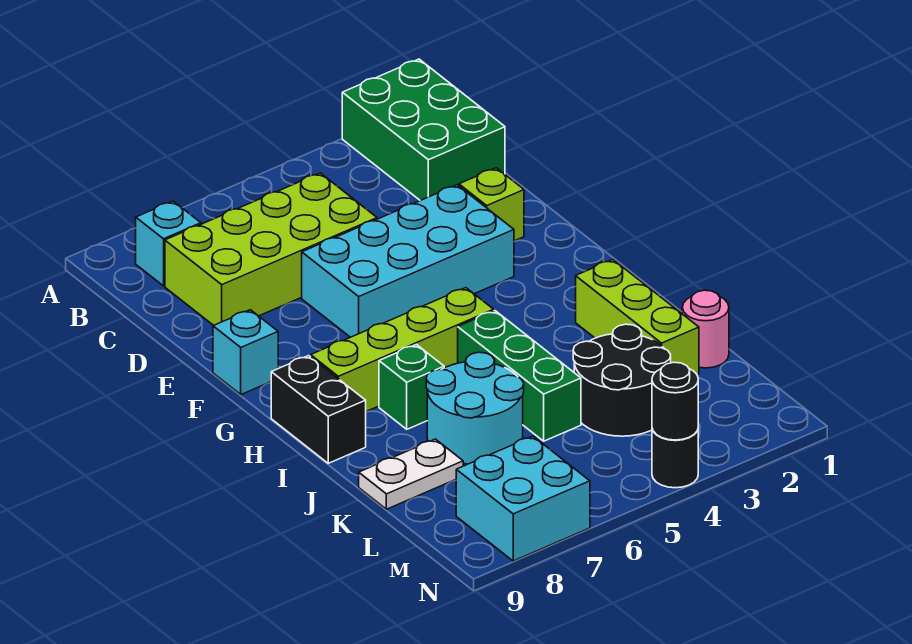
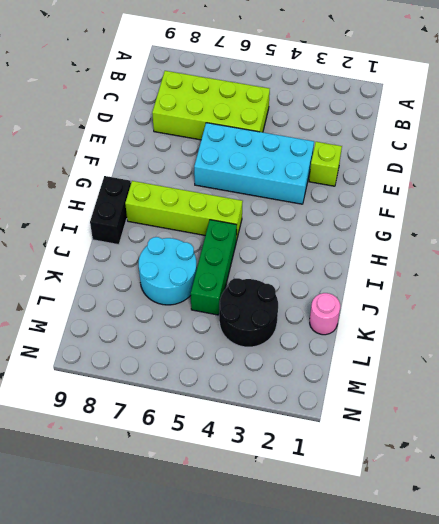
none -> green 2x3 brick [342,59,505,201]
none -> cyan 1x1 brick [136,201,201,286]
none -> cyan 1x1 brick [213,310,278,395]

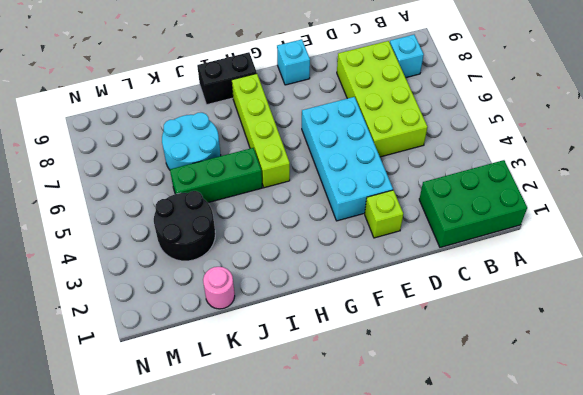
none -> lime 1x3 brick [576,260,699,375]
none -> green 1x1 brick [379,345,444,429]
none -> white 1x2 plate [359,439,463,509]

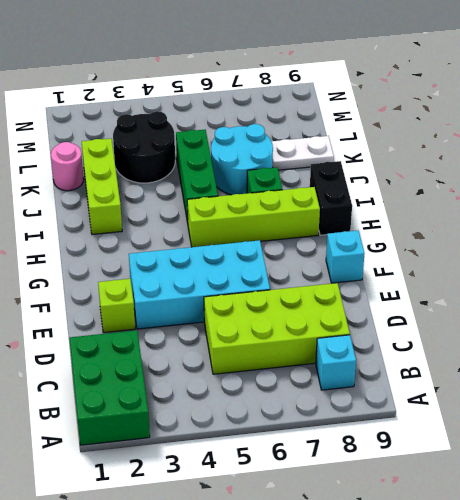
none -> cyan 2x2 brick [456,436,590,561]
none -> black 1x1 round brick [652,429,698,488]
none -> black 1x1 round brick [652,362,698,440]

